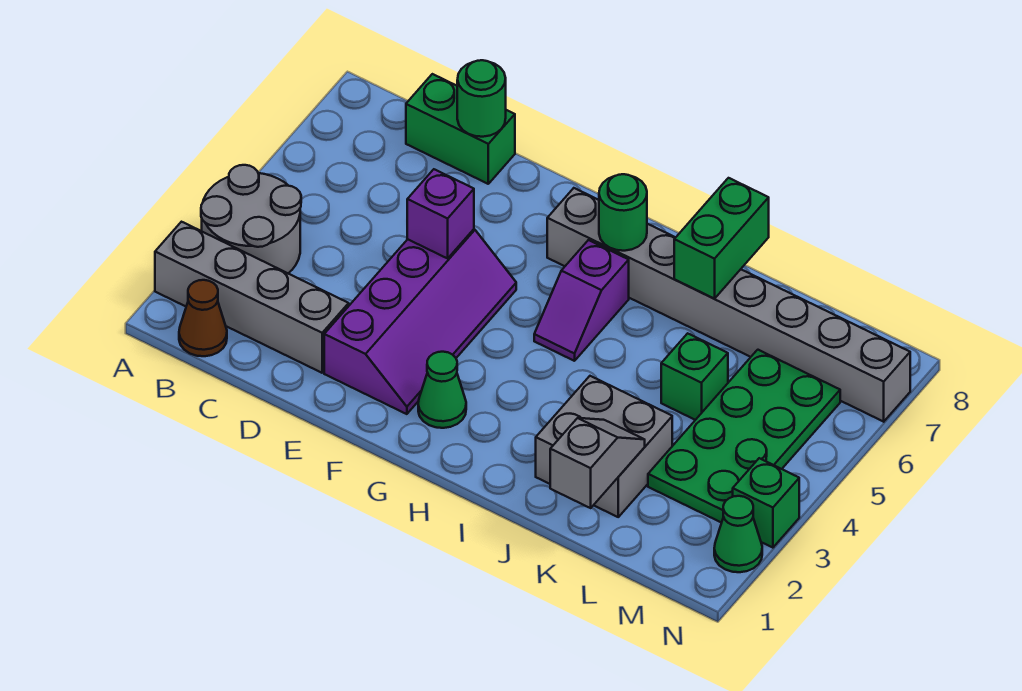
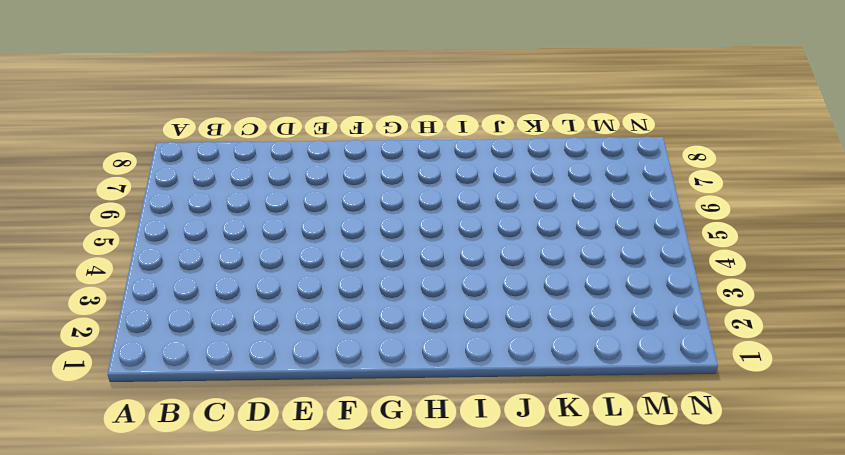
none -> grey 1x4 brick [155,222,349,373]
none -> grey 2x2 round brick [201,165,301,273]
none -> brown 1x1 cone [179,280,227,356]

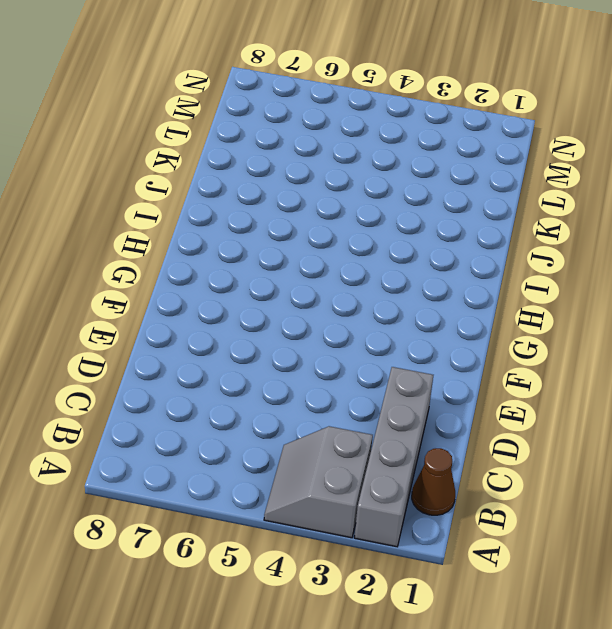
grey 2x2 slope [264,426,373,538] -> grey 2x2 round brick [201,165,301,273]
none -> green 1x2 brick [406,74,515,184]
none -> purple 2x4 slope [324,229,516,414]
none -> green 1x1 cone [418,352,466,428]

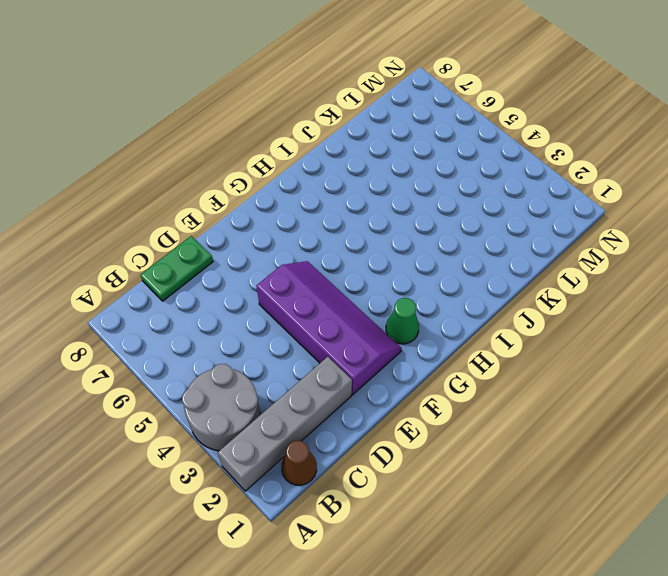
green 1x2 plate [141,236,213,301] -> green 1x2 brick [406,74,515,184]
none -> grey 1x8 brick [547,188,910,422]
none -> purple 1x2 slope [534,240,629,361]
none -> grey 2x2 brick [536,376,672,517]

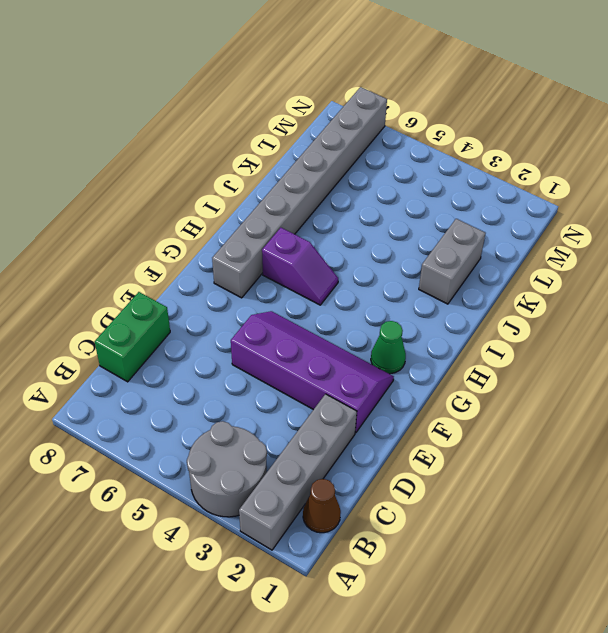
grey 1x2 brick [419,219,486,304] -> grey 2x2 brick [536,376,672,517]
none -> green 1x1 brick [661,333,728,420]
none -> green 2x4 plate [648,350,840,523]
none -> green 1x1 cone [714,496,762,572]

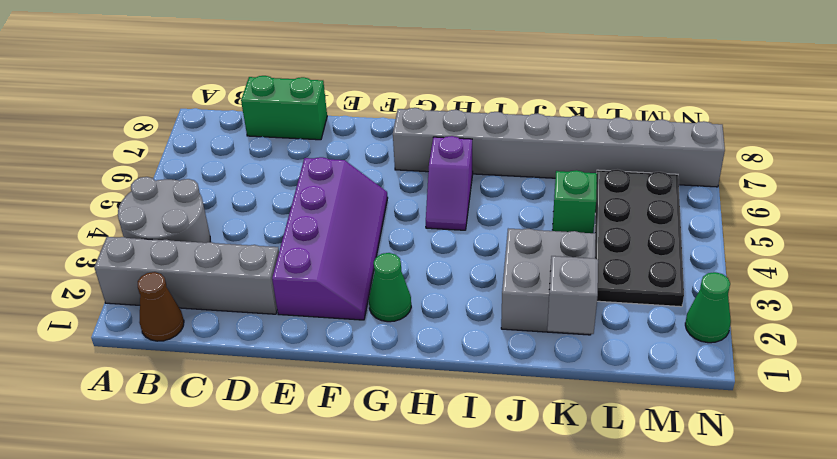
black 2x4 plate [595,170,684,307] -> green 2x4 plate [648,350,840,523]
none -> green 1x1 brick [733,458,799,548]
none -> green 1x1 round brick [457,60,506,137]
none -> purple 1x1 brick [407,169,474,258]

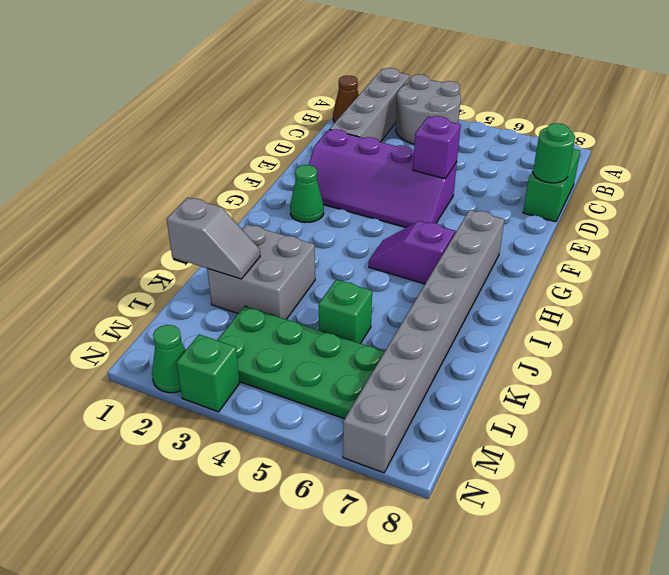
none -> green 1x1 round brick [599,174,647,251]
none -> green 1x2 brick [674,178,769,299]

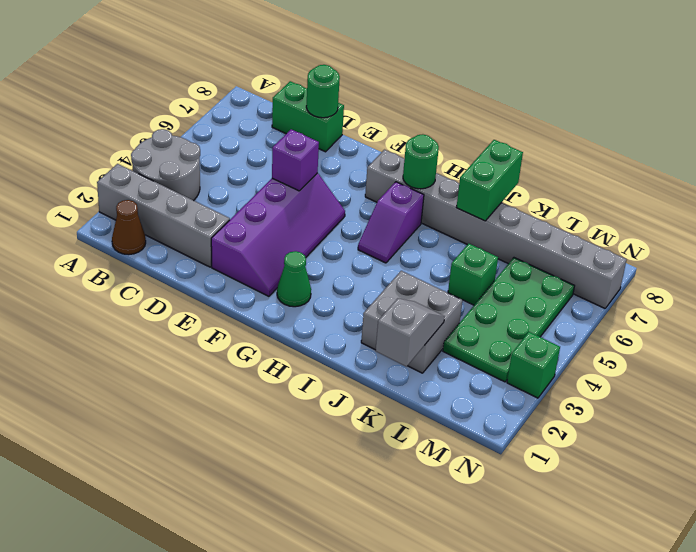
none -> green 1x1 cone [714,496,762,572]

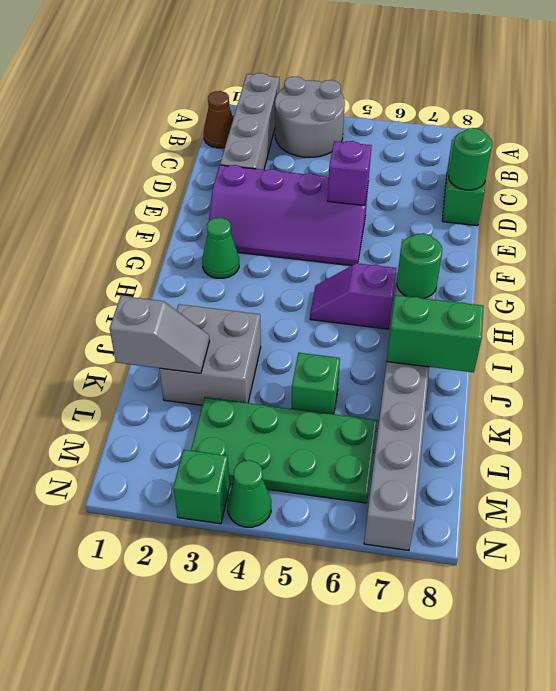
green 1x1 cone [227,460,271,527] -> green 1x1 cone moved to [714,496,762,572]

